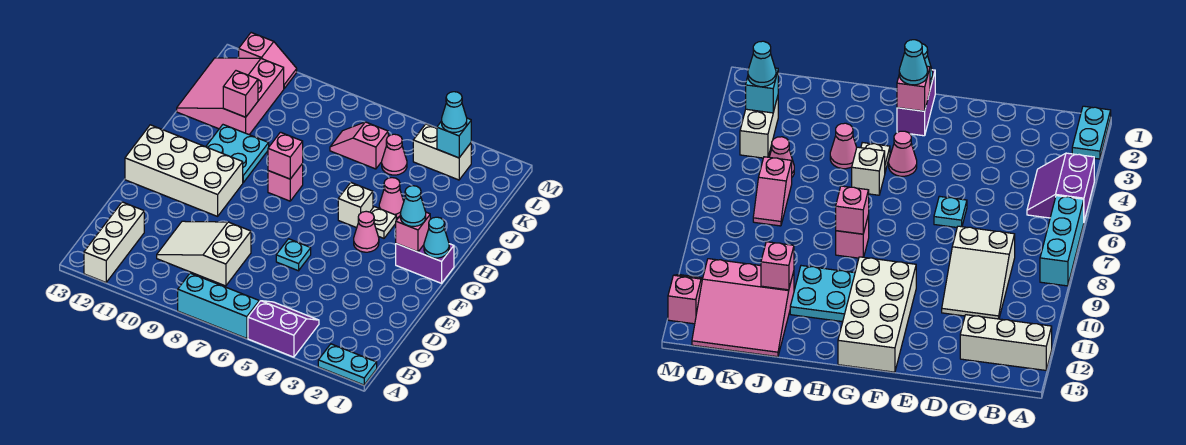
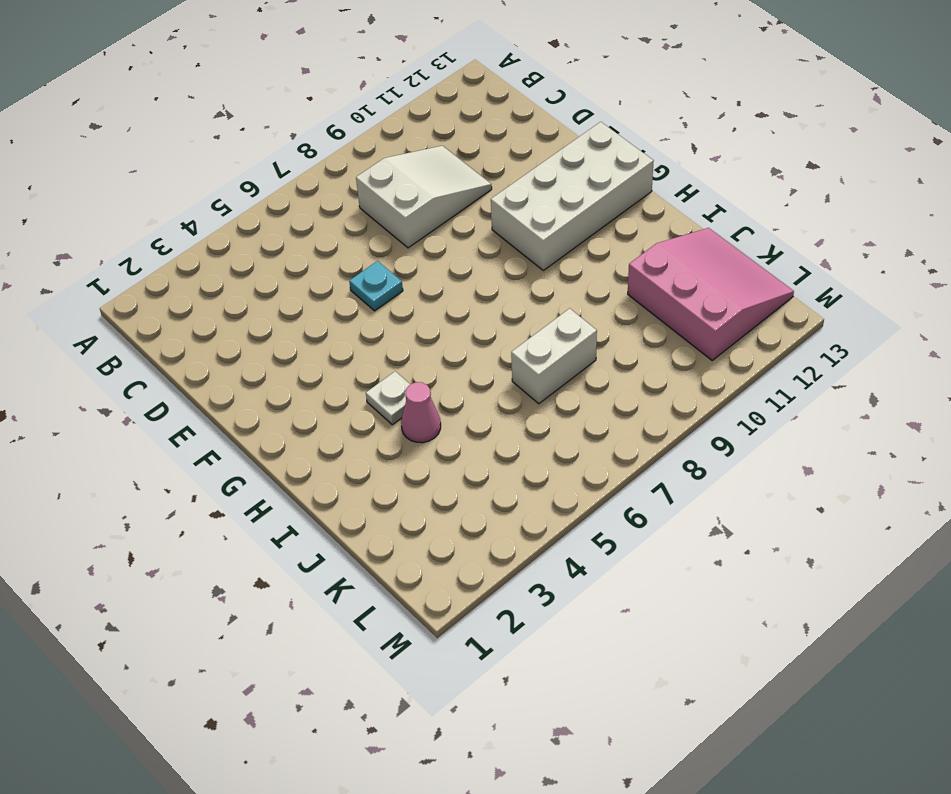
white 1x2 brick [511,308,597,404] -> white 1x2 brick moved to [413,124,471,180]
none -> cyan 1x2 plate [318,344,377,385]
none -> purple 2x2 slope [248,301,319,357]
none -> cyan 1x3 brick [178,273,259,338]

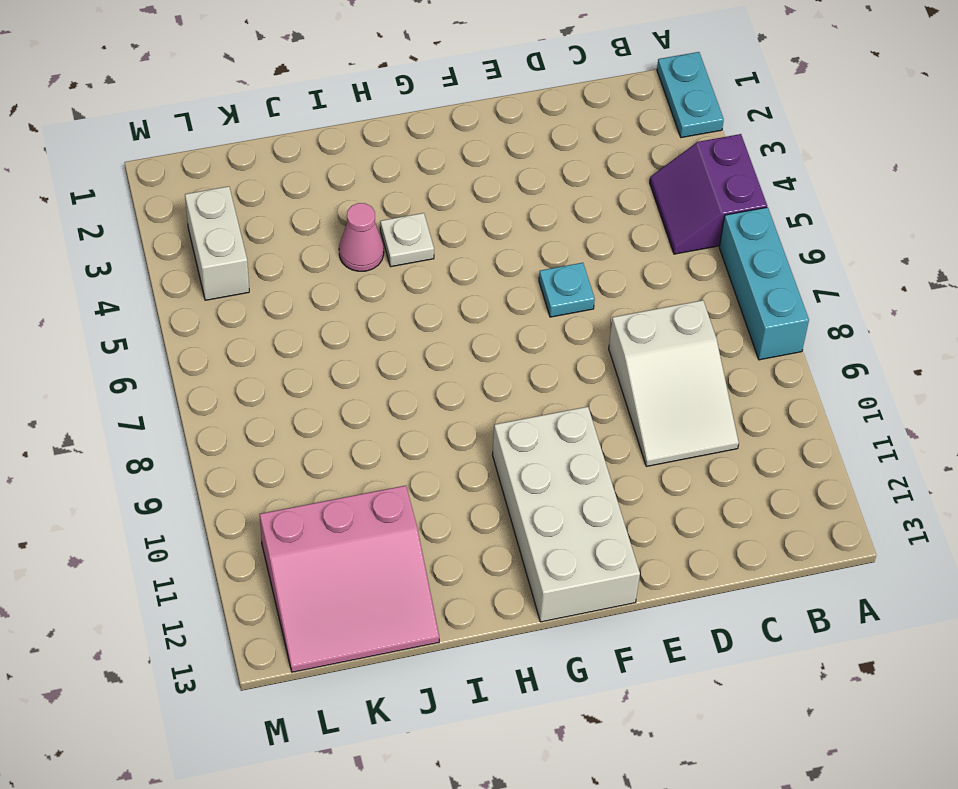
none -> white 1x3 brick [84,202,144,282]
none -> purple 1x2 brick [396,244,454,283]
none -> pink 1x1 cone [354,211,379,252]

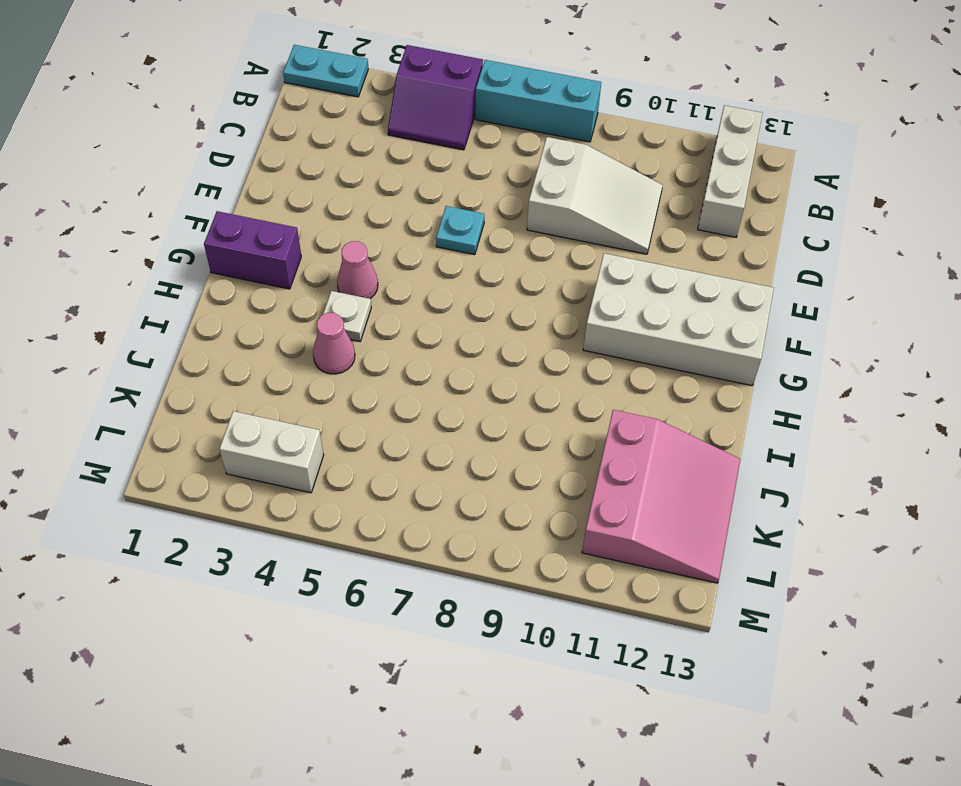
none -> white 1x1 brick [338,183,373,228]
none -> pink 1x1 brick [268,164,303,201]
none -> cyan 2x2 plate [206,125,269,182]

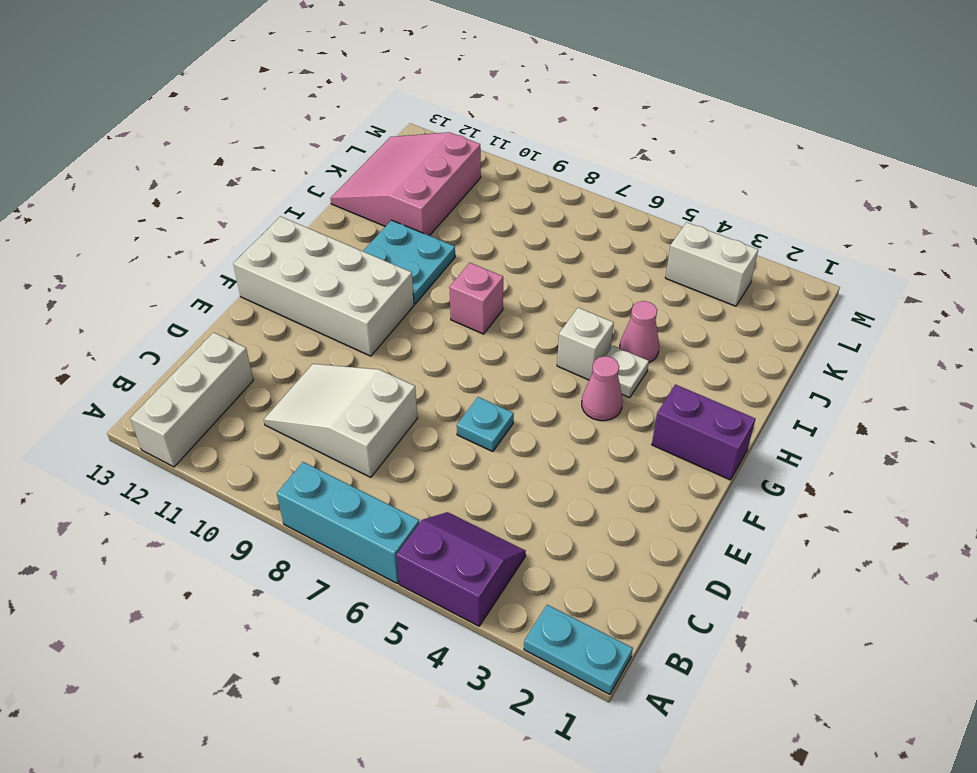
none -> pink 1x1 cone [382,134,407,175]
none -> pink 1x2 slope [330,122,388,169]
none -> pink 1x2 slope [239,33,297,88]

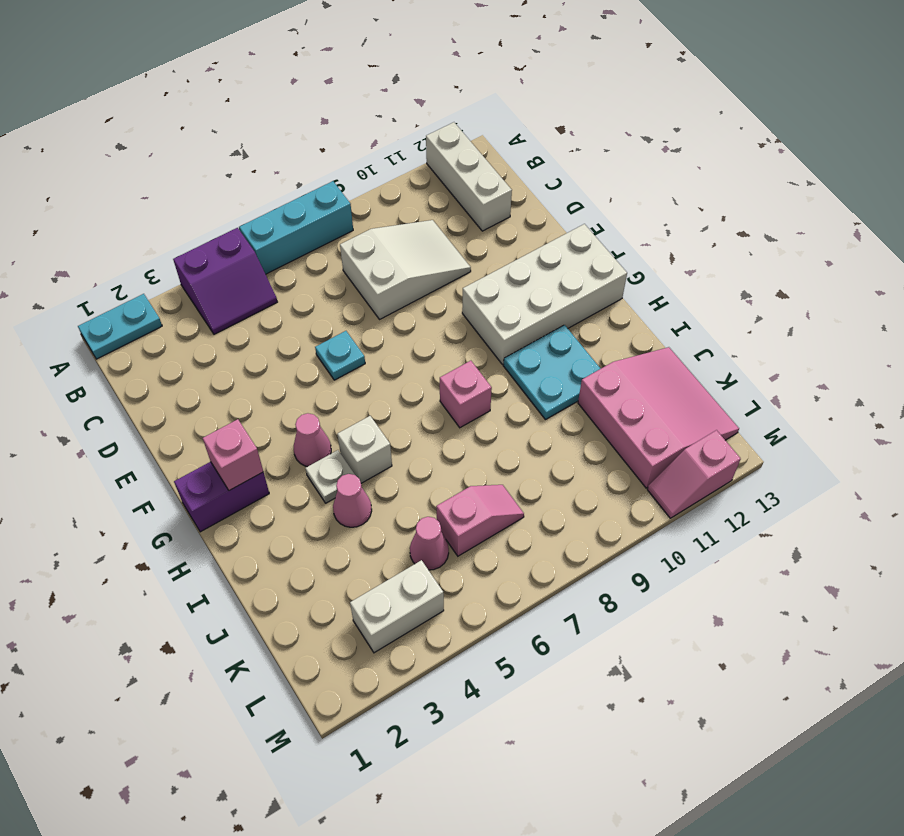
none -> cyan 1x1 cone [424,217,449,258]
none -> pink 1x1 brick [268,132,303,179]
none -> pink 1x1 brick [223,71,258,117]

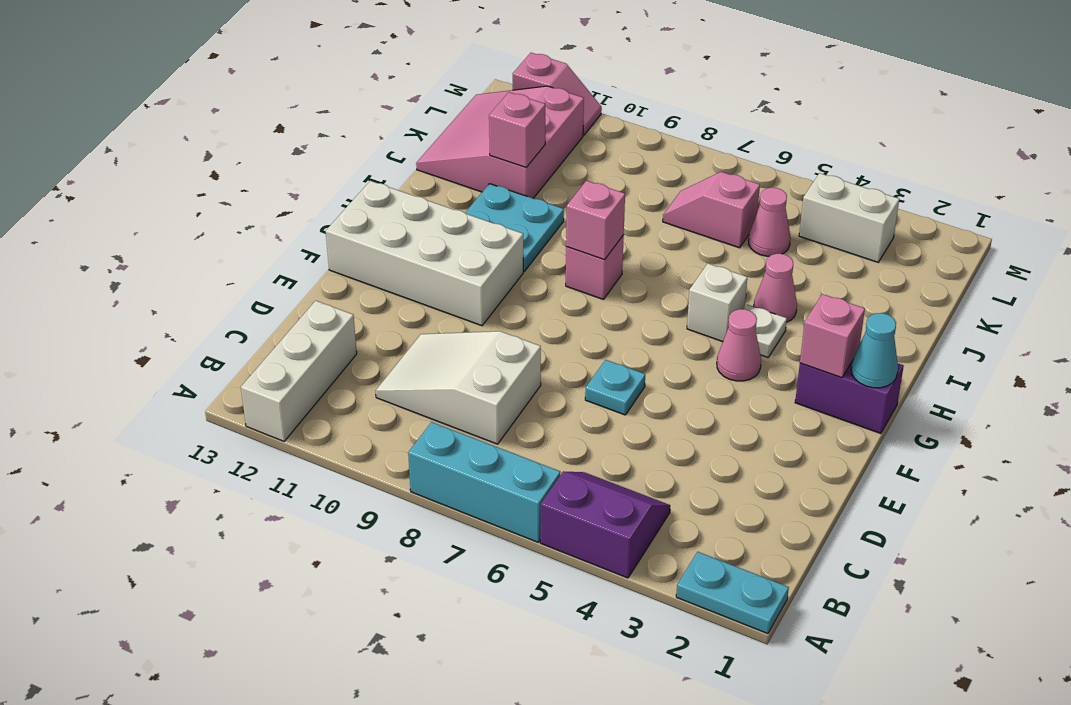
none -> cyan 1x1 brick [437,118,471,158]
none -> cyan 1x1 cone [400,186,426,226]
none -> cyan 1x1 cone [442,92,467,132]

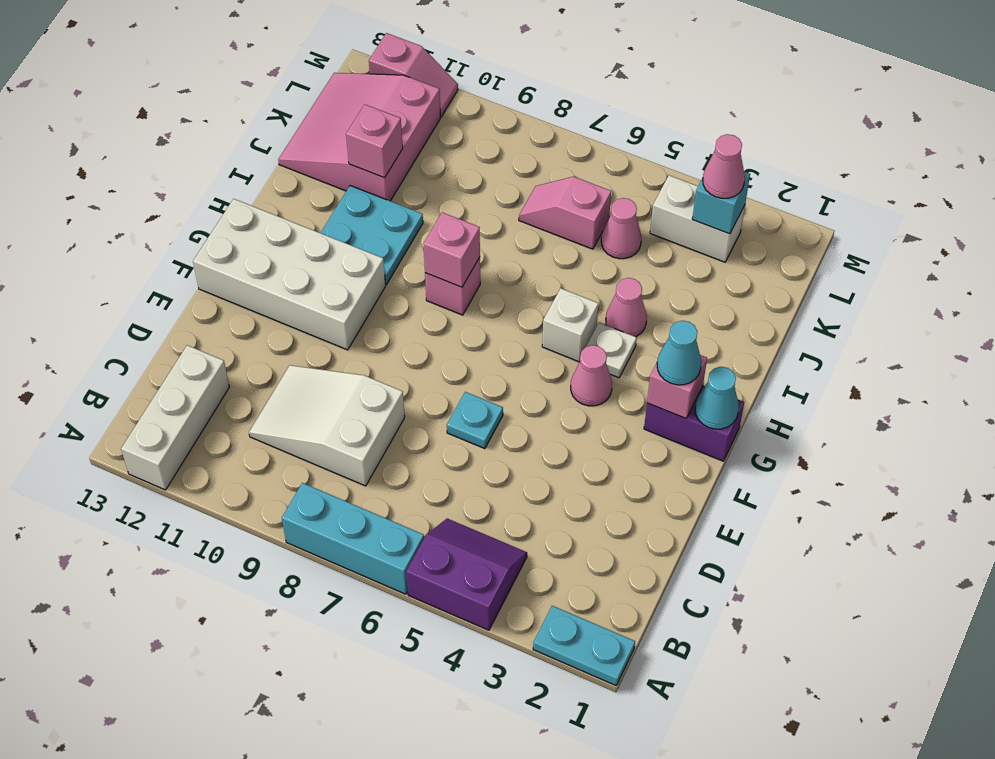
pink 1x1 cone [703,134,745,198] -> cyan 1x1 cone [442,92,467,132]

